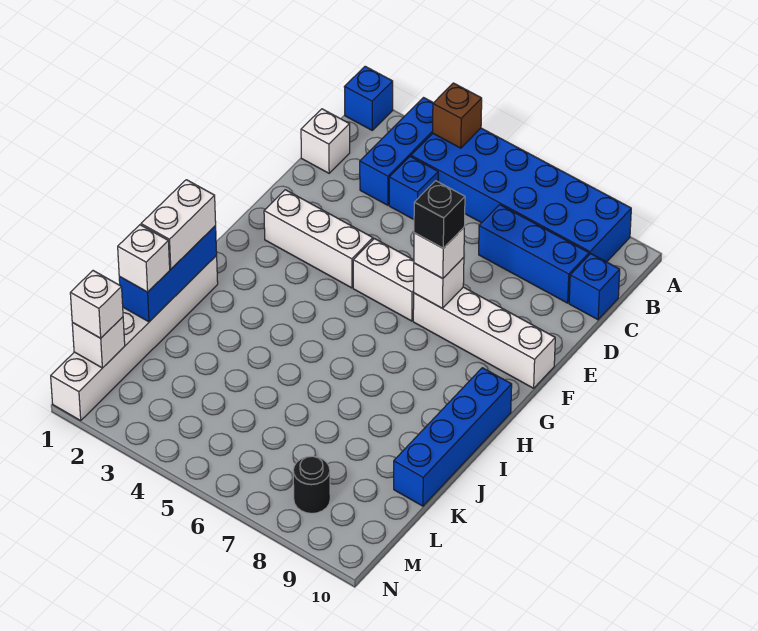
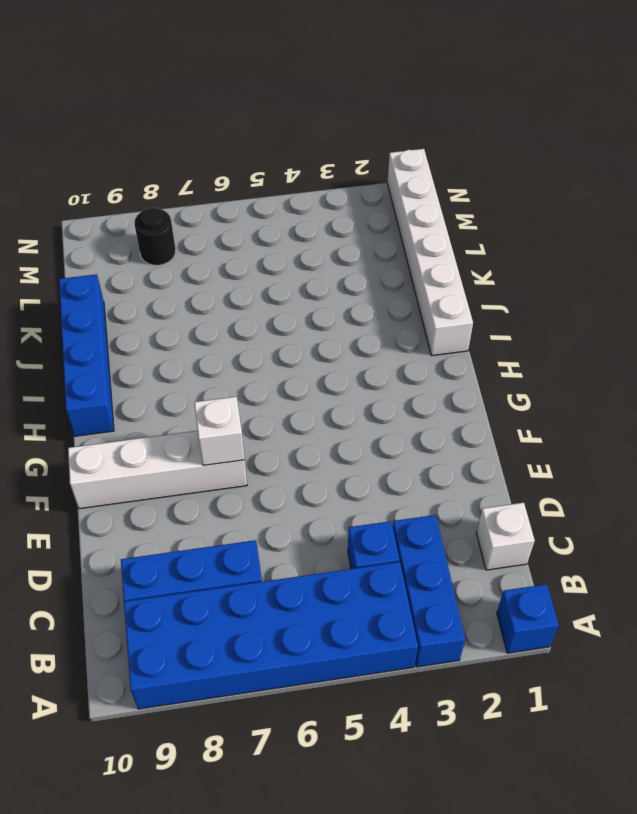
none -> blue 1x1 brick [569,254,620,320]
none -> white 1x3 brick [264,190,373,288]
none -> white 1x2 brick [353,239,414,321]

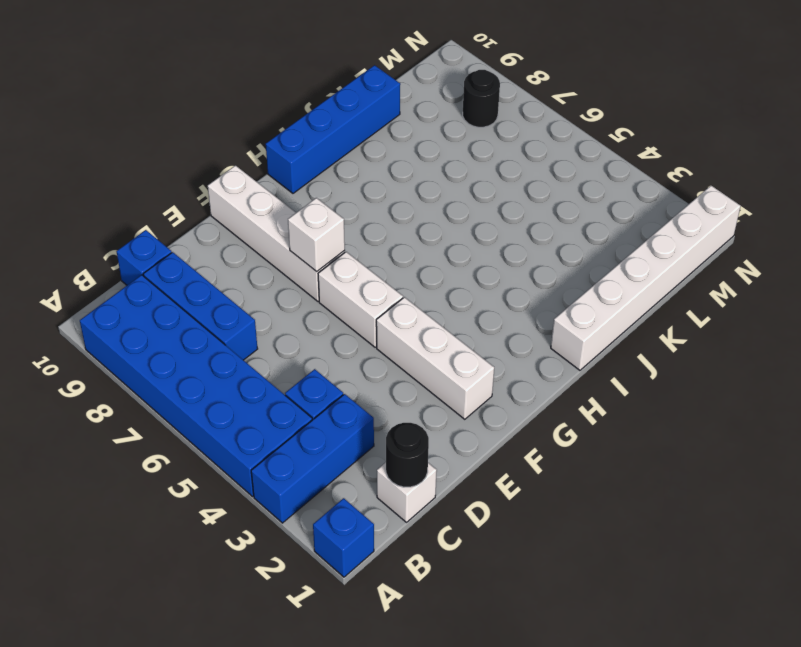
black 1x1 round brick [386,423,429,487] -> none
none -> brown 1x1 brick [433,83,482,148]
none -> blue 1x3 brick [119,226,217,322]
none -> white 1x1 brick [72,317,125,368]

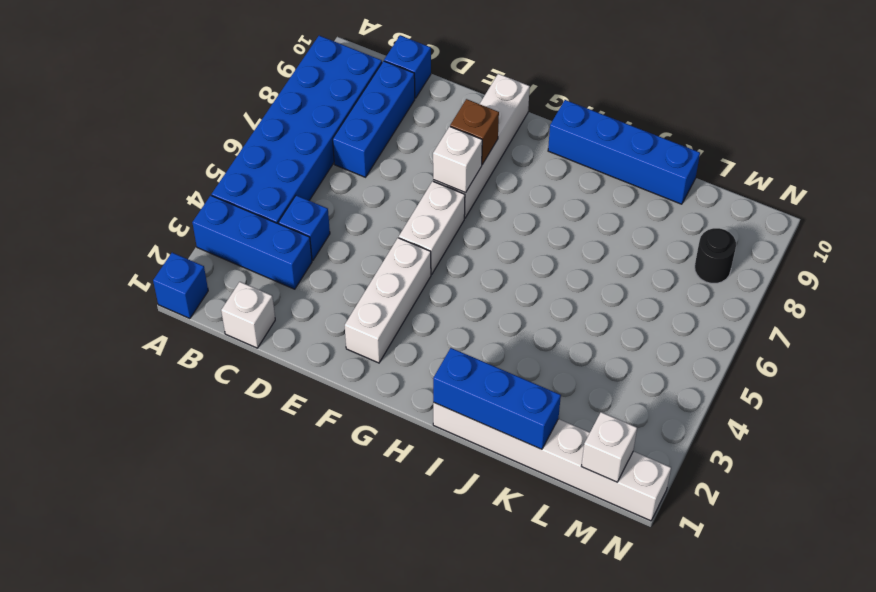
brown 1x1 brick [450,99,499,165] -> brown 1x1 brick moved to [433,83,482,148]
none -> white 1x1 brick [414,228,464,279]
none -> white 1x2 brick [141,180,216,269]
none -> white 1x1 brick [118,225,170,292]

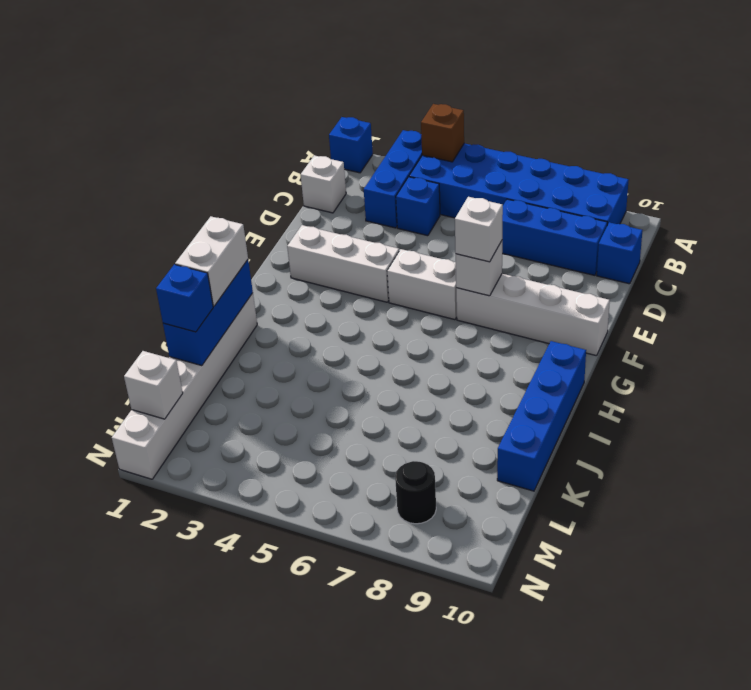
blue 1x1 brick [156,264,213,332] -> white 1x1 brick [118,225,170,292]
none -> white 1x1 brick [70,271,123,338]
none -> black 1x1 brick [414,181,465,248]

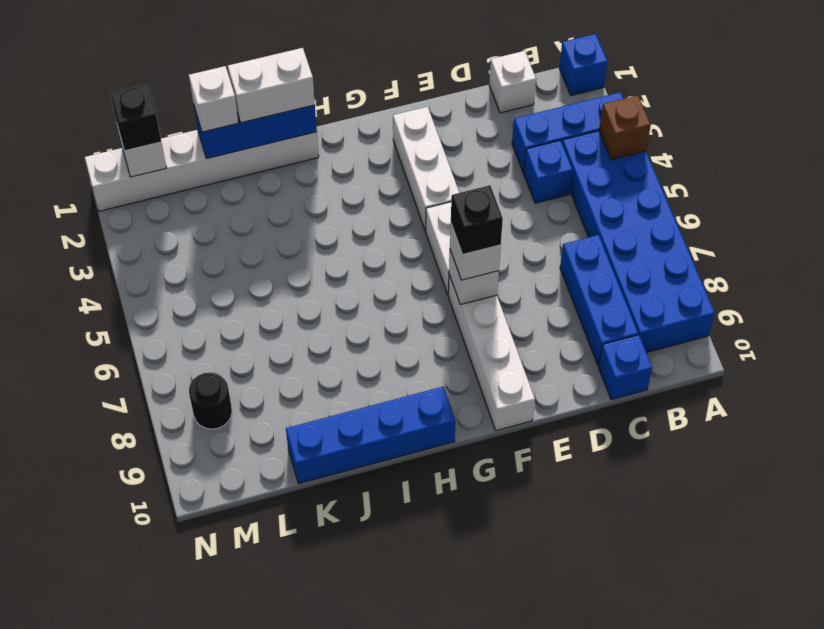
black 1x1 brick [110,85,161,151] -> white 1x1 brick [70,271,123,338]

